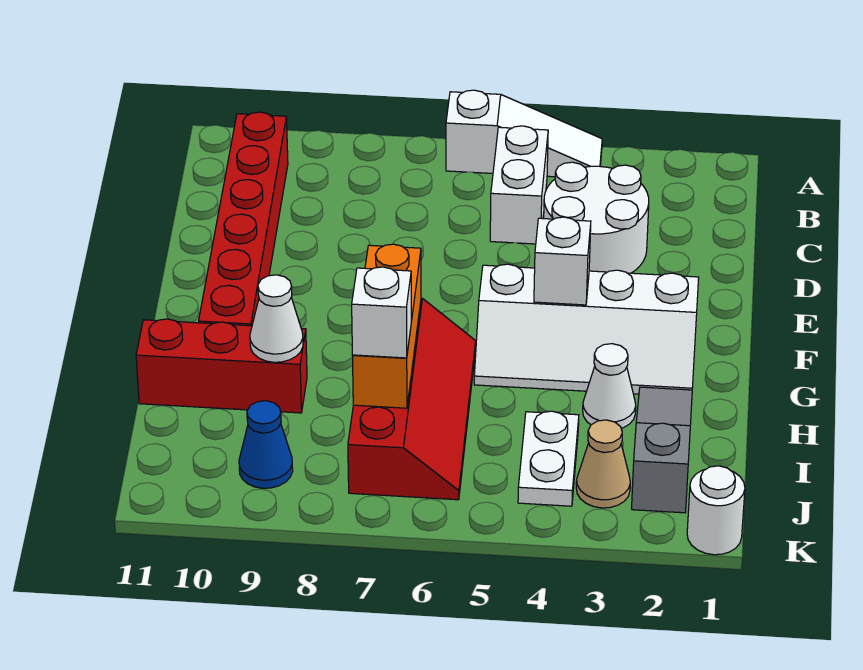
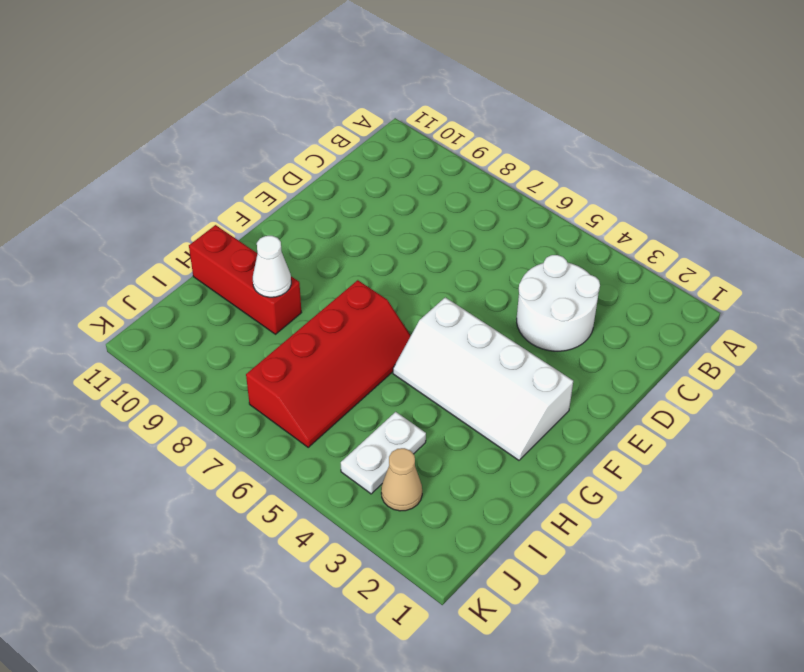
none -> white 1x3 slope [446,90,602,177]
none -> white 1x2 brick [490,126,548,244]
none -> red 1x6 brick [199,112,288,326]

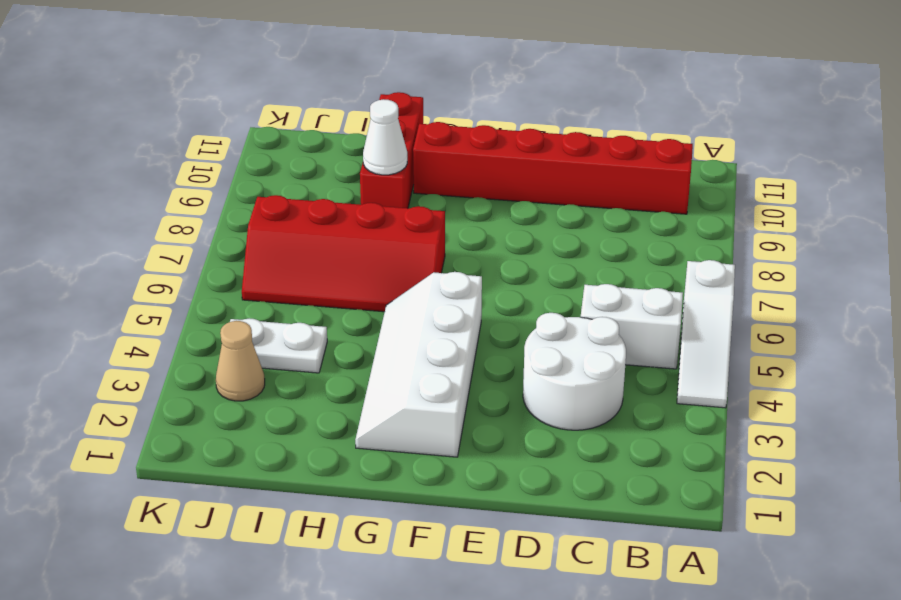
none -> grey 1x3 slope [632,387,692,513]
none -> white 1x1 cone [583,344,636,428]
none -> blue 1x1 cone [239,401,293,488]

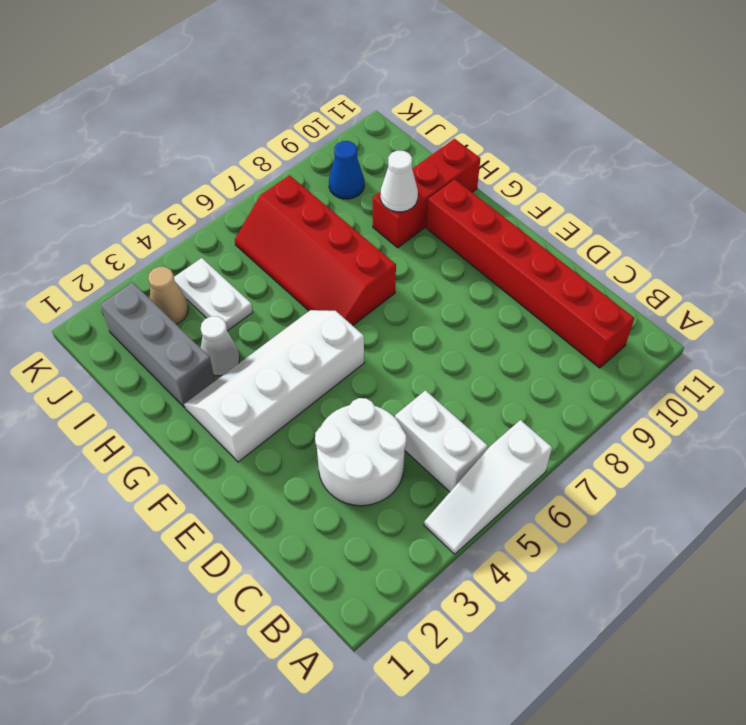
grey 1x3 brick [101,282,215,407] -> grey 1x3 slope [632,387,692,513]
none -> white 1x1 round brick [687,466,745,555]
none -> white 1x1 brick [534,217,591,305]
none -> orange 1x3 brick [353,244,421,408]

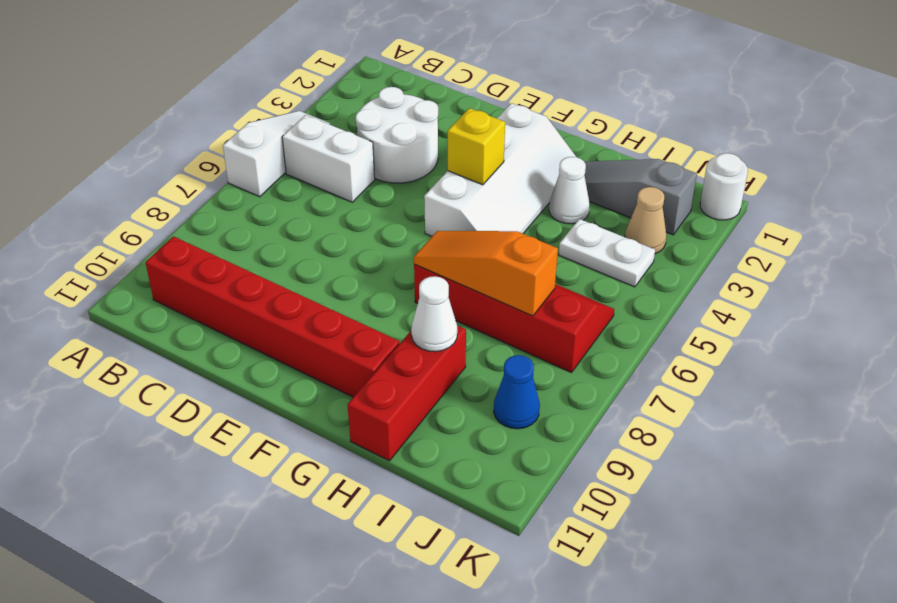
yellow 1x1 brick [448,108,505,185] -> white 1x1 brick [534,217,591,305]
orange 1x3 slope [414,231,558,316] -> orange 1x3 brick [353,244,421,408]
none -> white 1x1 brick [352,267,411,358]

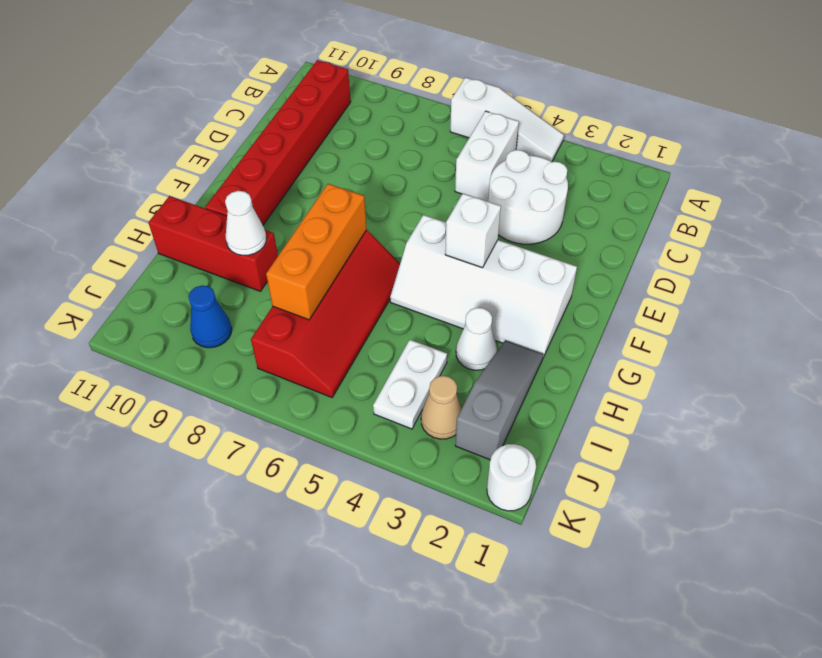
none -> white 1x1 brick [352,267,411,358]

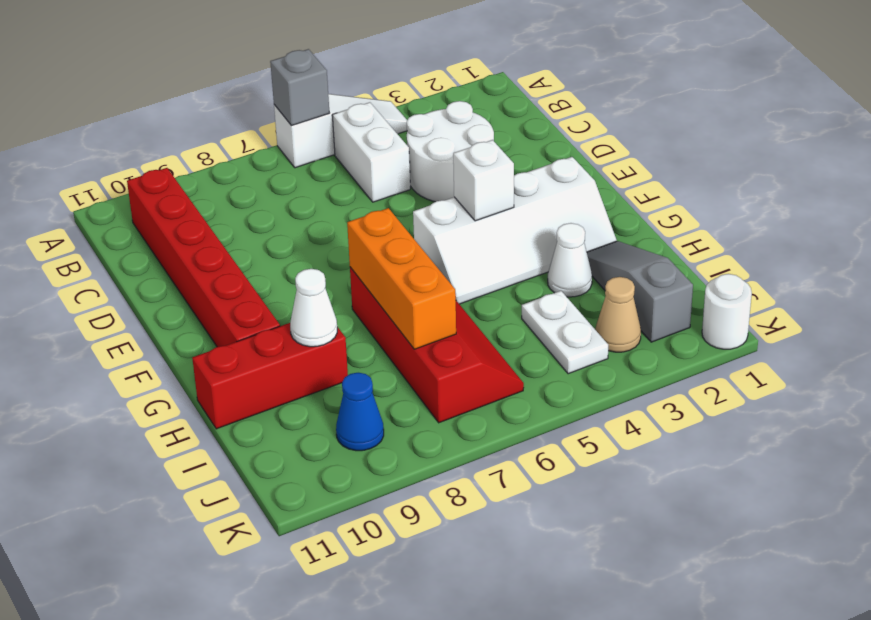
grey 1x1 brick [270,49,330,126] -> none
none -> white 1x1 brick [352,267,411,358]

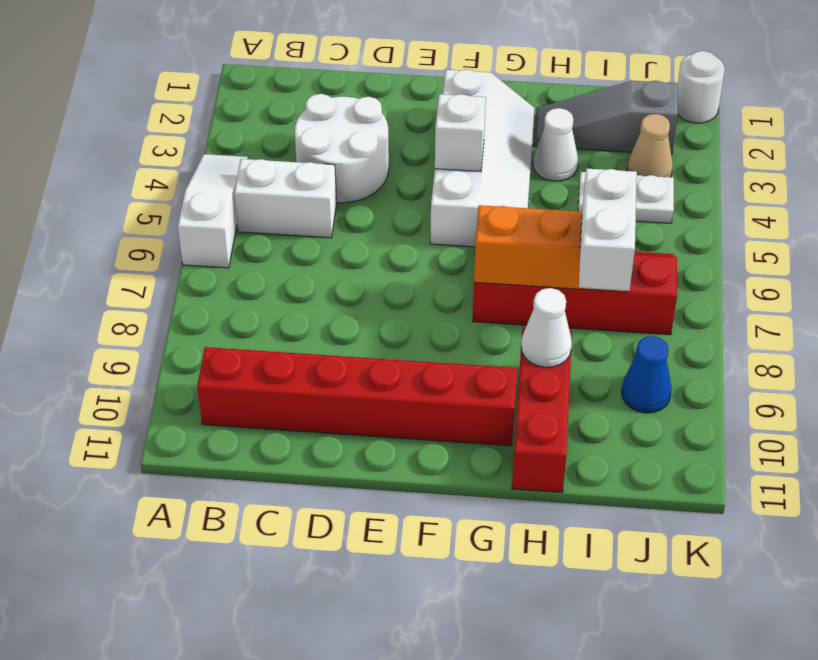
white 1x2 brick [579,168,637,291] -> white 1x1 brick [352,267,411,358]

